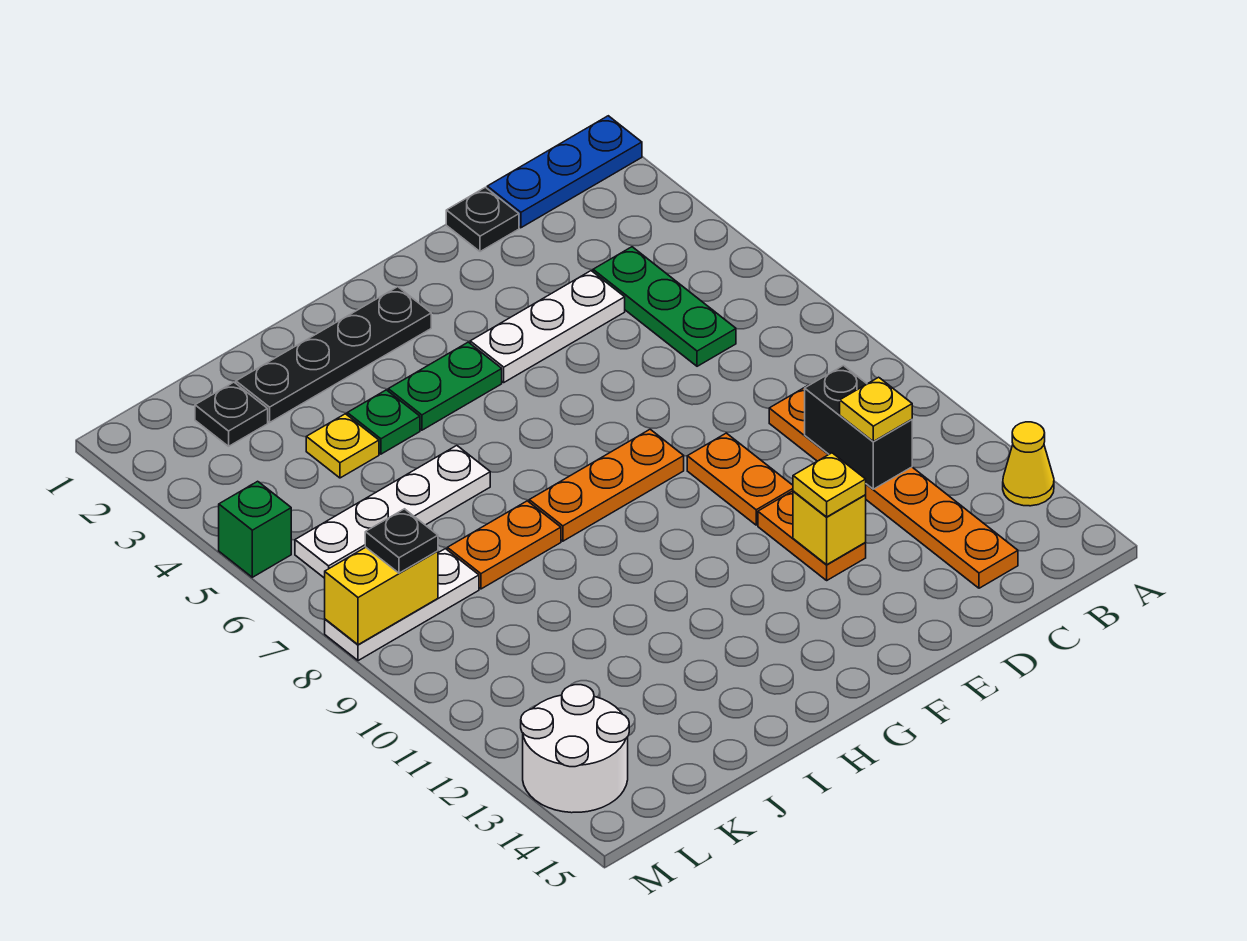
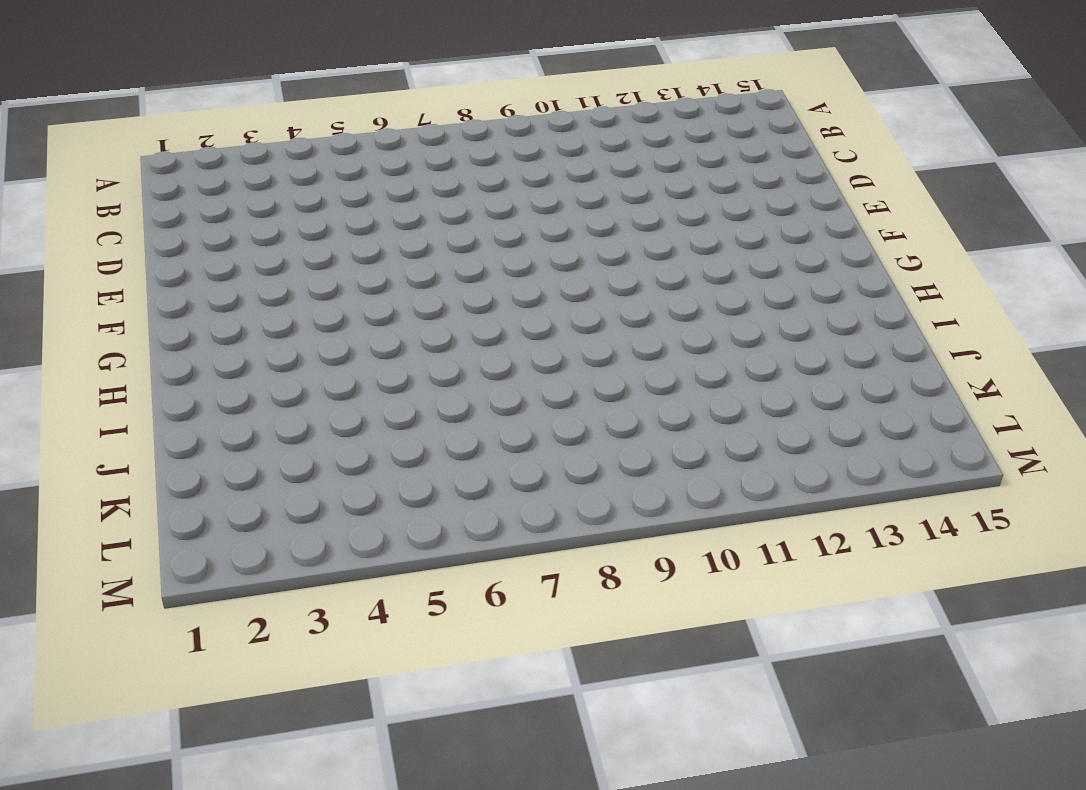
none -> blue 1x3 plate [487,116,642,228]
none -> yellow 1x1 cone [1003,422,1054,506]
none -> green 1x3 plate [593,247,736,366]

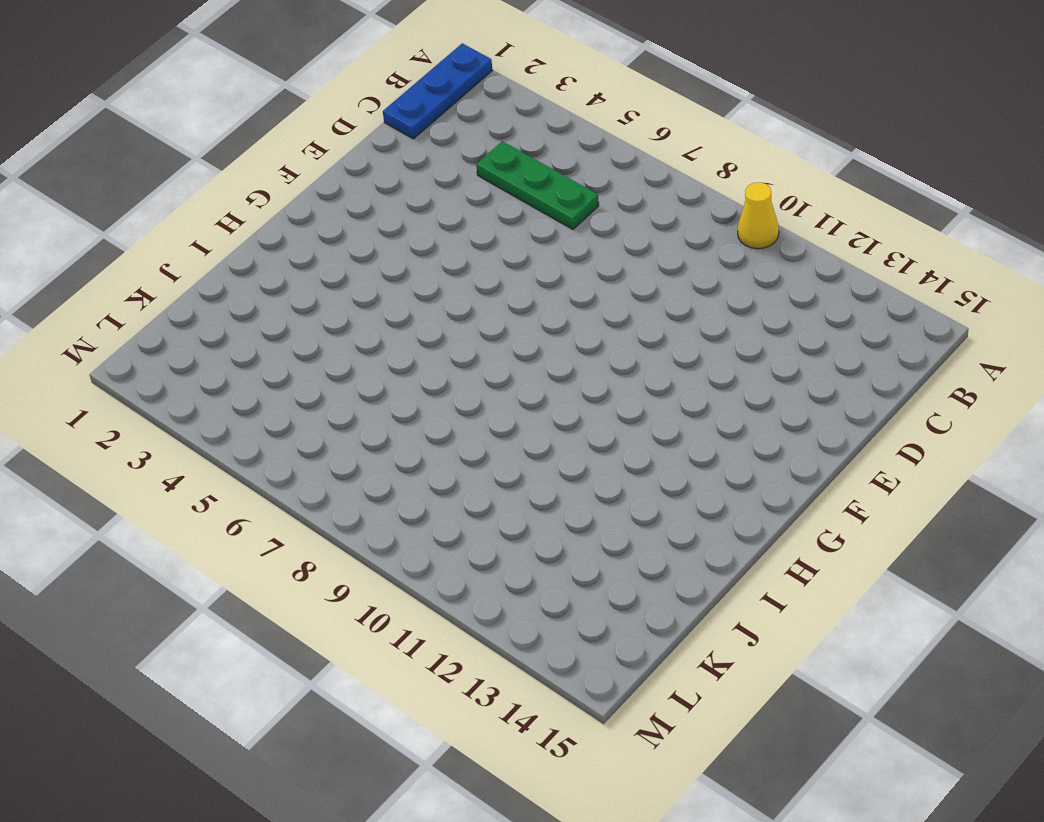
yellow 1x1 cone [738,182,779,249] -> yellow 1x1 cone moved to [1003,422,1054,506]
none -> orange 1x6 plate [769,386,1018,588]
none -> black 1x1 plate [446,187,519,252]
none -> white 1x3 plate [470,271,625,382]

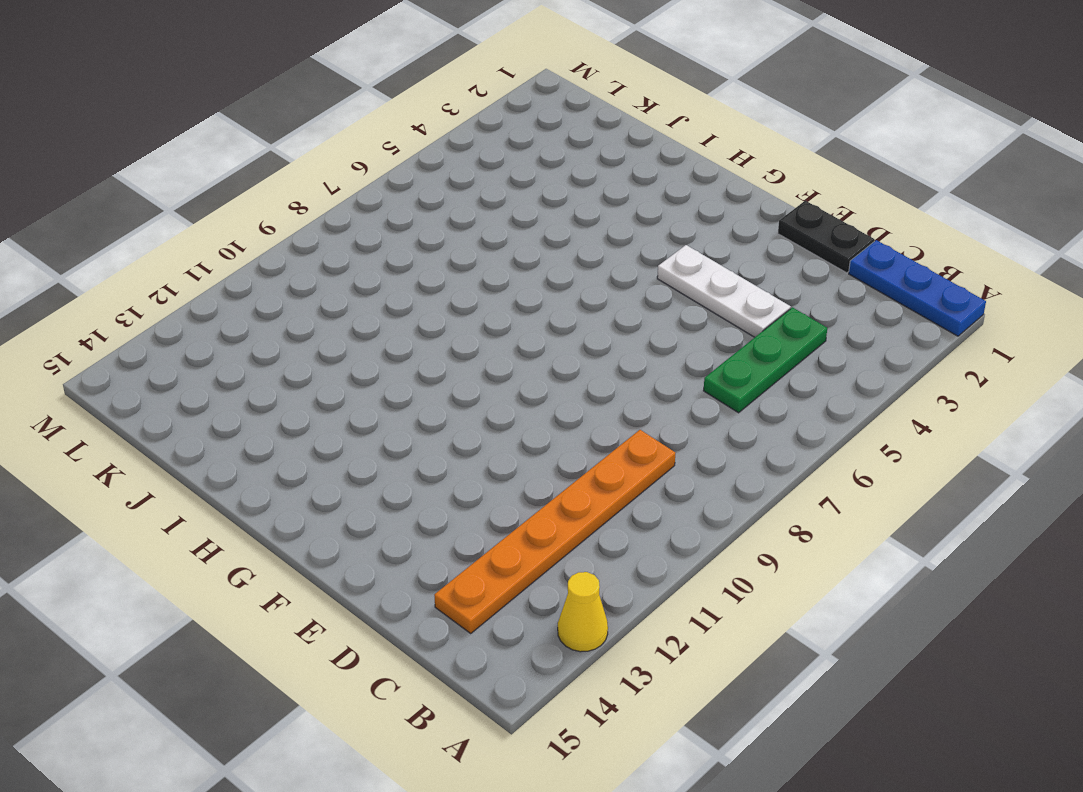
black 1x2 plate [778,201,874,273] -> black 1x1 plate [446,187,519,252]
none -> orange 1x2 plate [687,433,793,525]
none -> orange 1x2 plate [758,491,866,580]
none -> orange 1x3 plate [529,429,684,541]

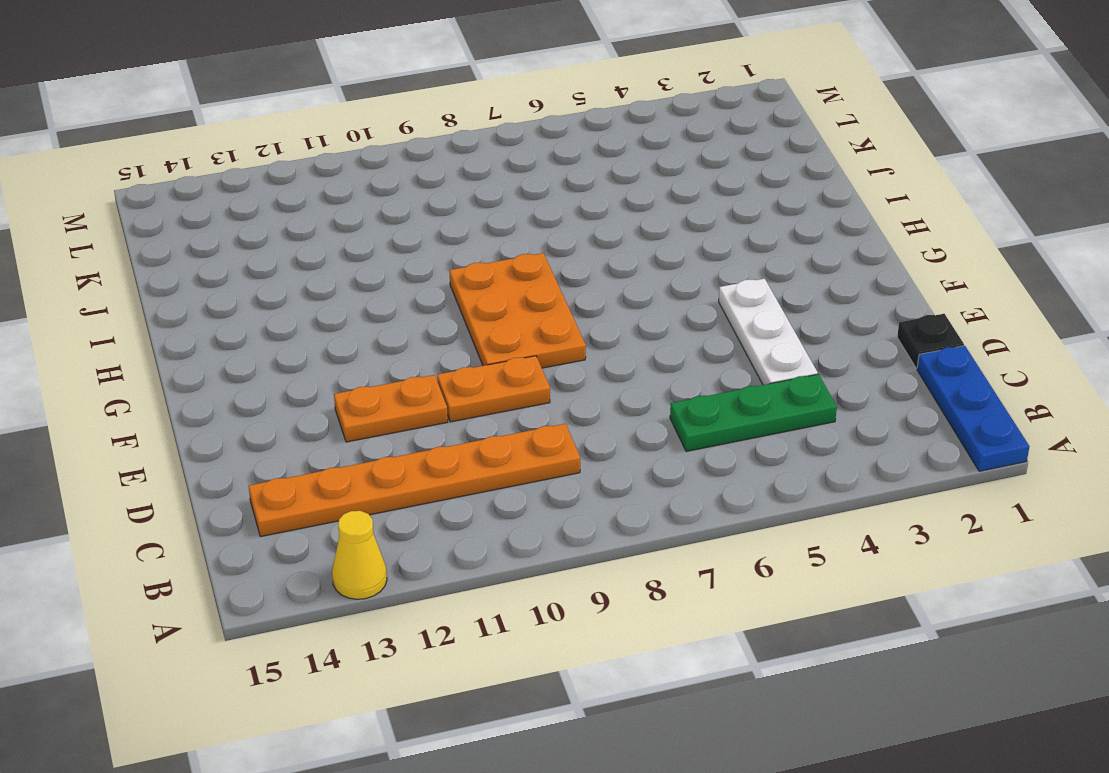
orange 2x3 plate [450,253,586,368] -> orange 1x3 plate [529,429,684,541]
none -> black 1x4 plate [236,287,431,422]
none -> green 1x2 plate [388,342,502,430]
none -> green 1x1 plate [347,390,420,454]

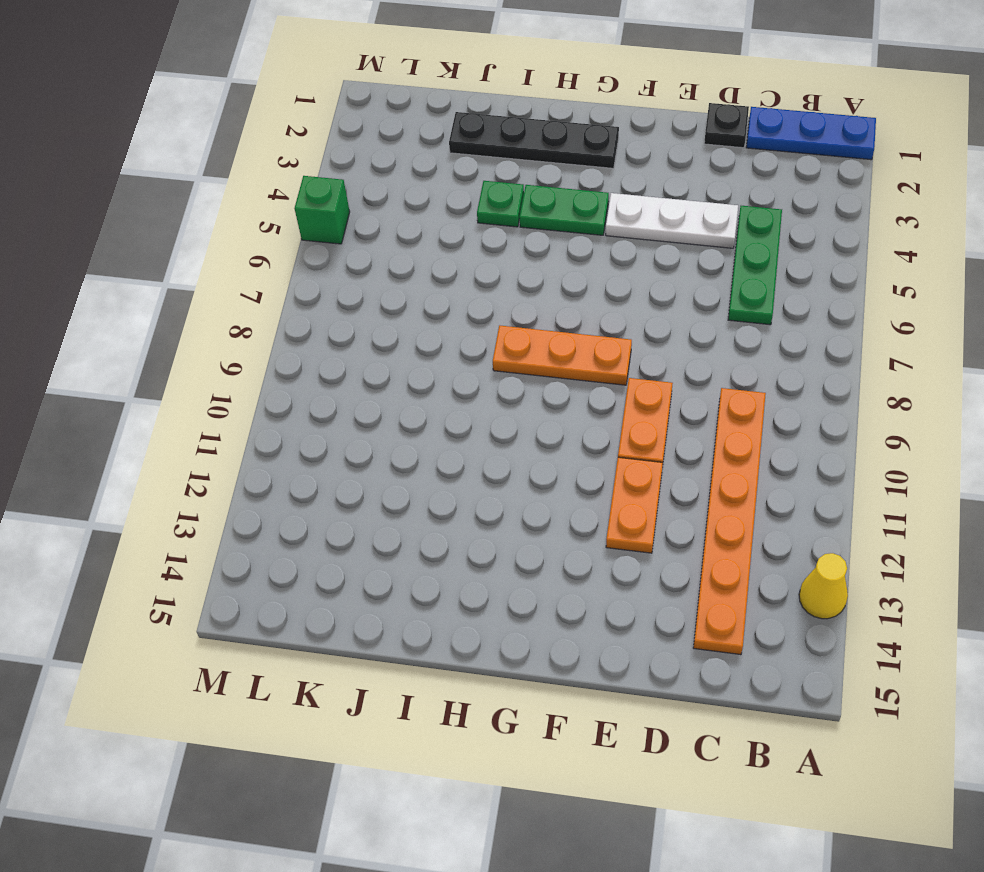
none -> white 1x4 plate [295,446,490,578]
none -> orange 1x2 plate [447,501,561,589]
none -> yellow 1x1 plate [306,414,379,478]

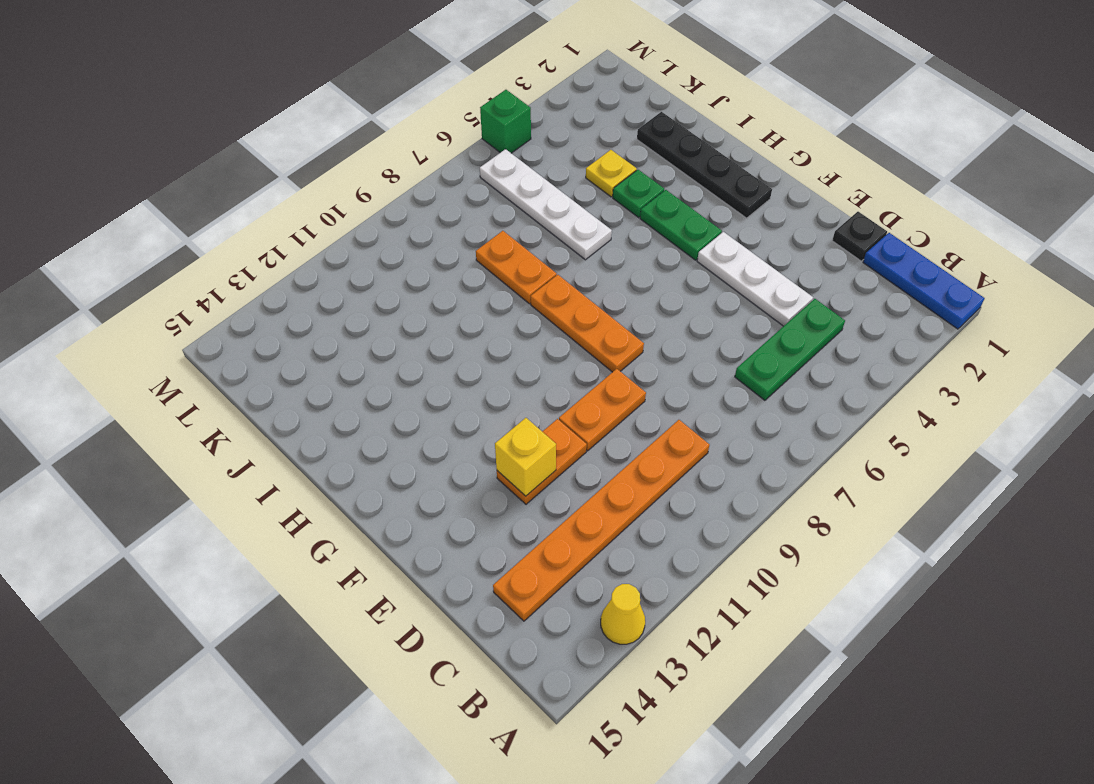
none -> black 1x1 plate [195,382,268,446]
none -> white 1x3 plate [325,549,479,661]
none -> white 2x2 round brick [521,685,629,813]

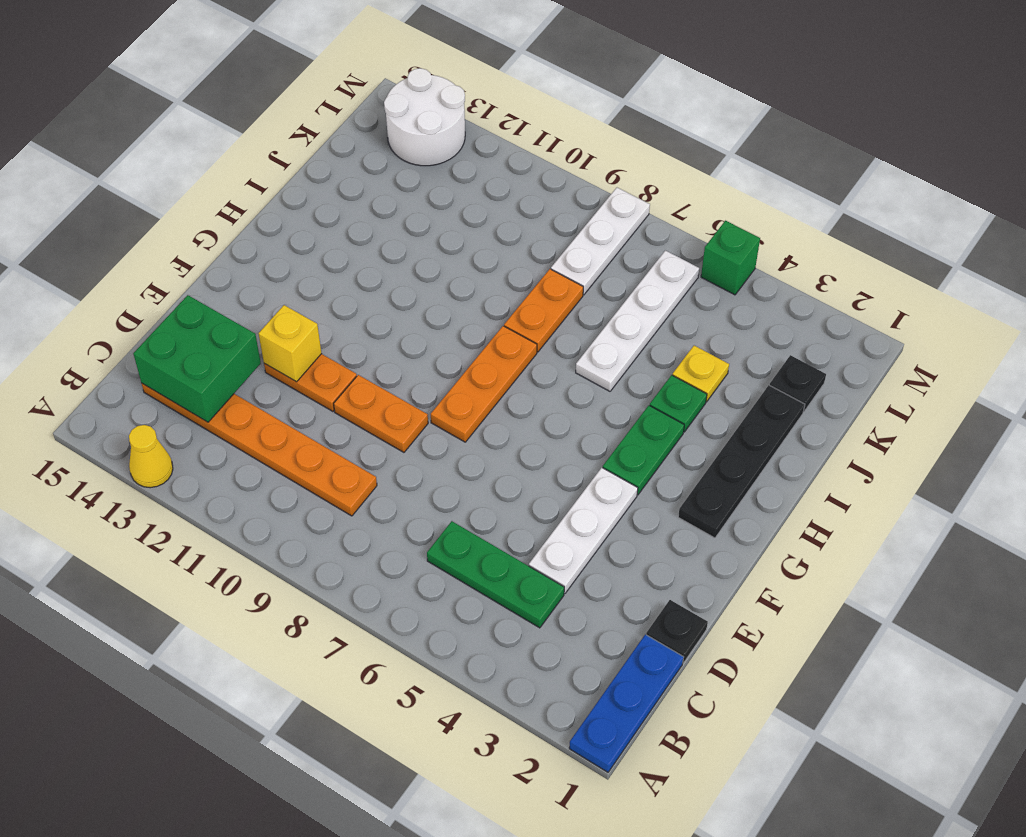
green 2x2 brick [133,295,261,422] -> none
none -> black 1x2 brick [805,366,912,489]
none -> yellow 1x2 brick [325,547,438,645]
none -> yellow 1x1 plate [840,377,912,441]

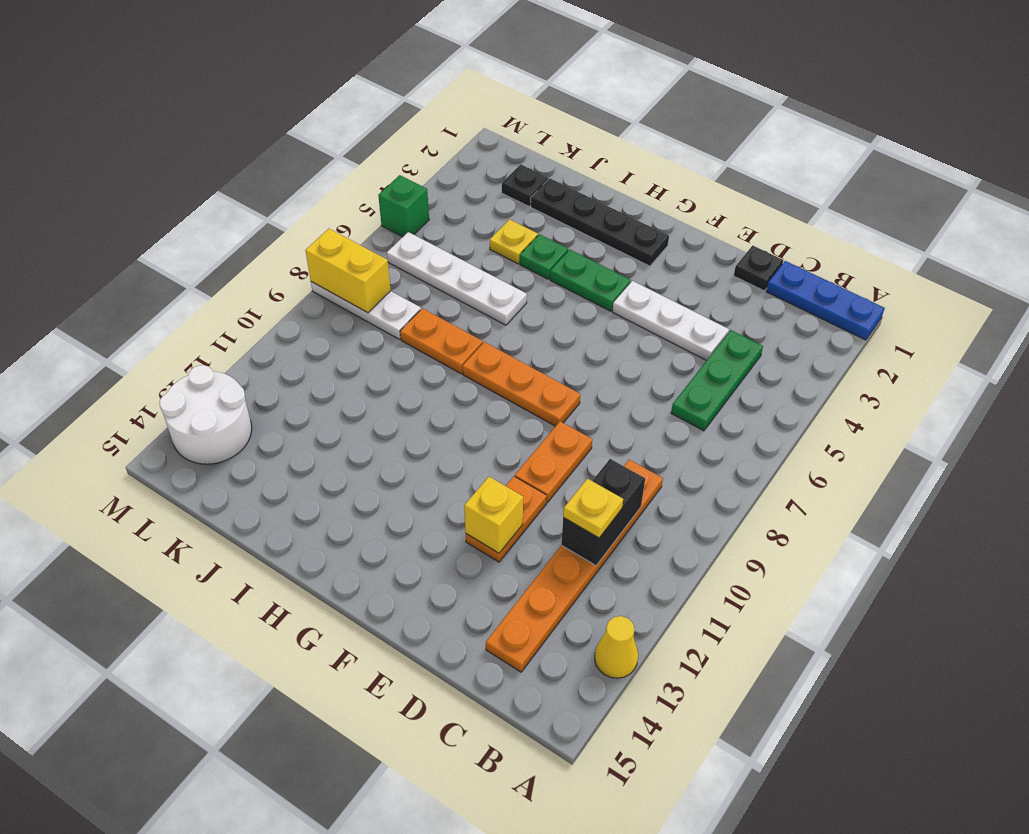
none -> yellow 1x1 plate [793,453,866,517]
none -> black 1x1 plate [365,509,438,573]

